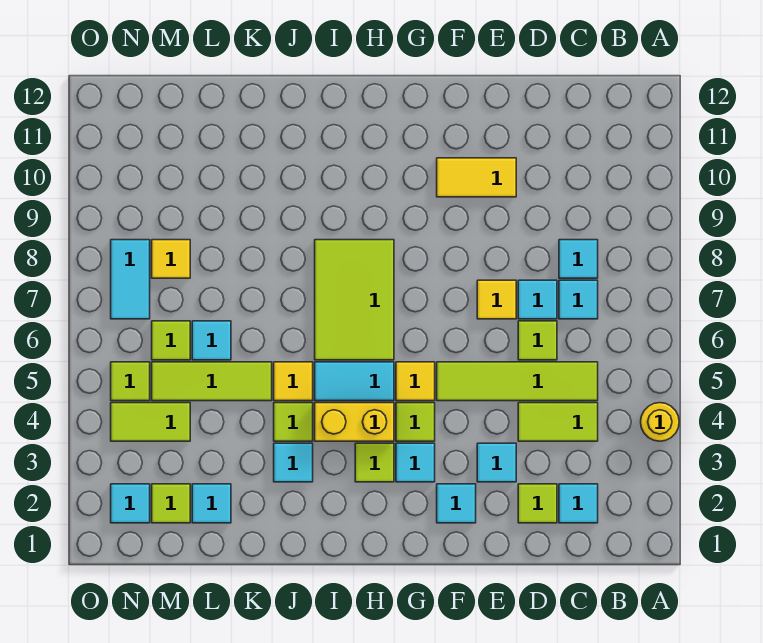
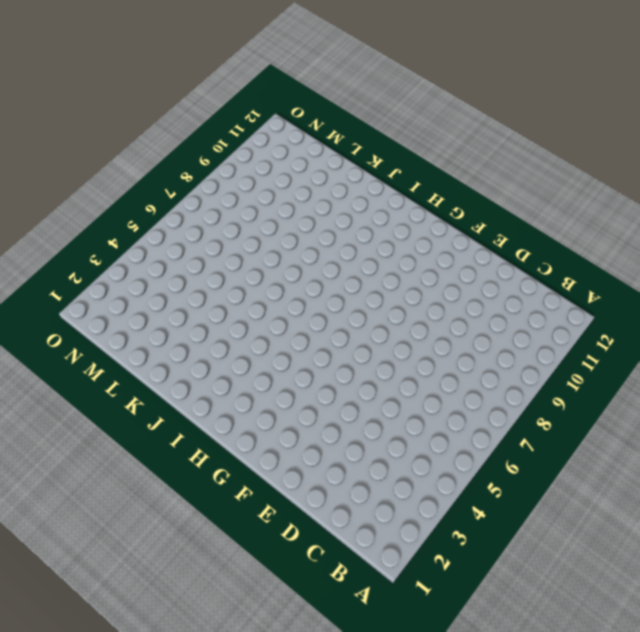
none -> yellow 1x1 round brick [641,403,679,441]
none -> cyan 1x1 tile [559,484,598,523]
none -> lime 1x2 tile [518,403,598,441]
none -> lime 1x4 tile [437,362,598,401]

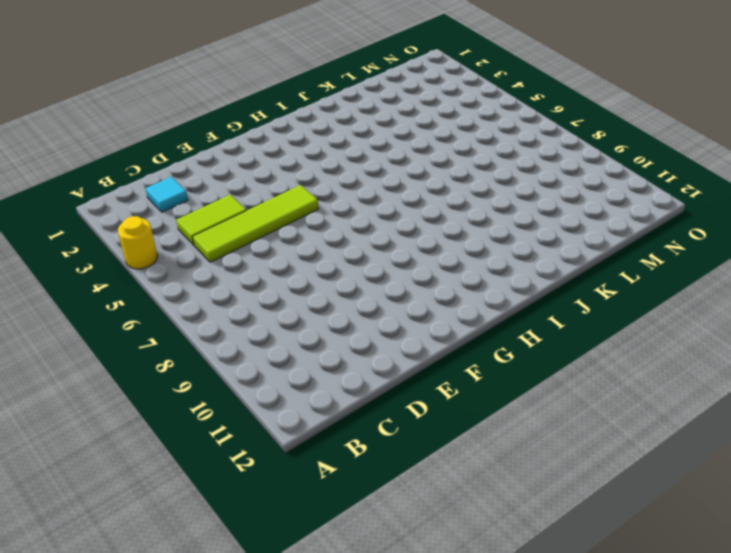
none -> cyan 1x1 tile [559,280,598,319]
none -> cyan 1x1 tile [559,240,598,278]
none -> lime 1x1 tile [518,484,557,523]
none -> lime 1x1 tile [518,321,557,360]

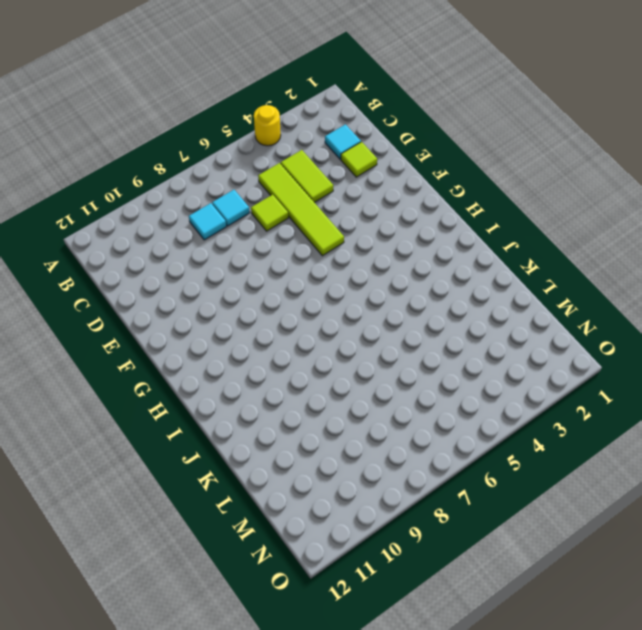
none -> cyan 1x1 tile [518,280,557,319]
none -> cyan 1x1 tile [477,443,516,482]
none -> yellow 1x1 tile [477,280,516,319]
none -> yellow 1x2 tile [437,158,516,197]

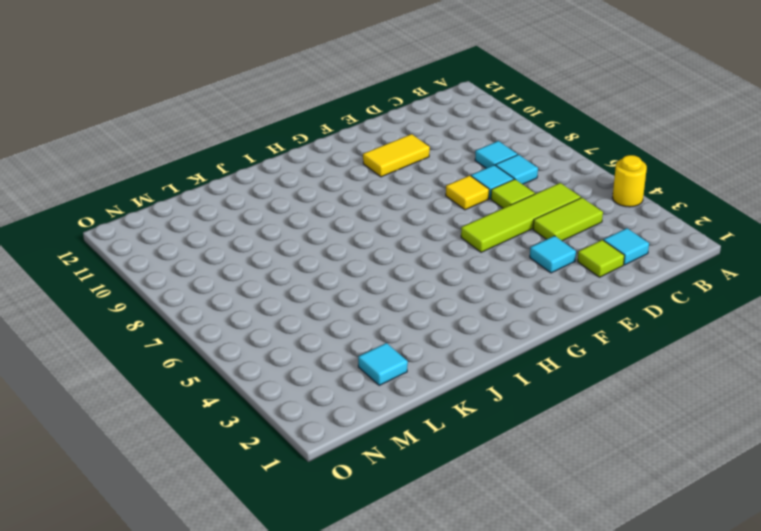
none -> cyan 1x1 tile [437,484,476,523]
none -> cyan 1x1 tile [396,443,435,482]
none -> lime 1x1 tile [396,403,435,441]
none -> yellow 1x1 tile [396,362,435,401]

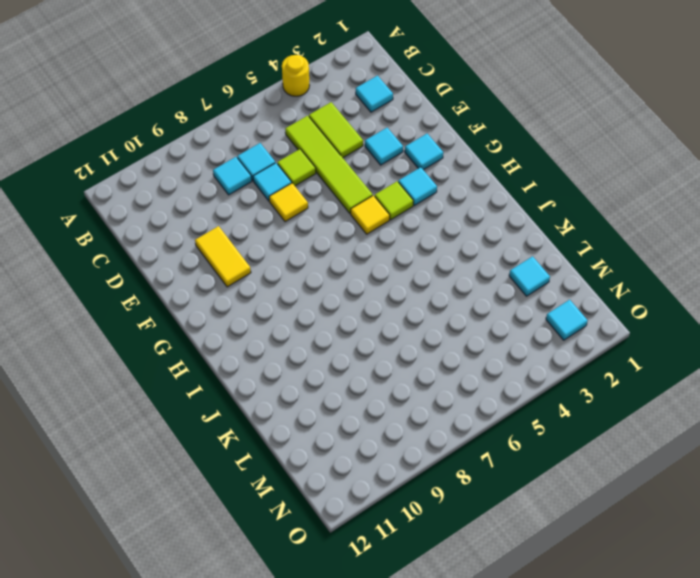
none -> lime 1x1 tile [518,484,557,523]
none -> lime 1x1 tile [355,443,394,482]
none -> yellow 1x2 brick [315,403,394,441]
none -> cyan 1x2 tile [315,362,394,401]

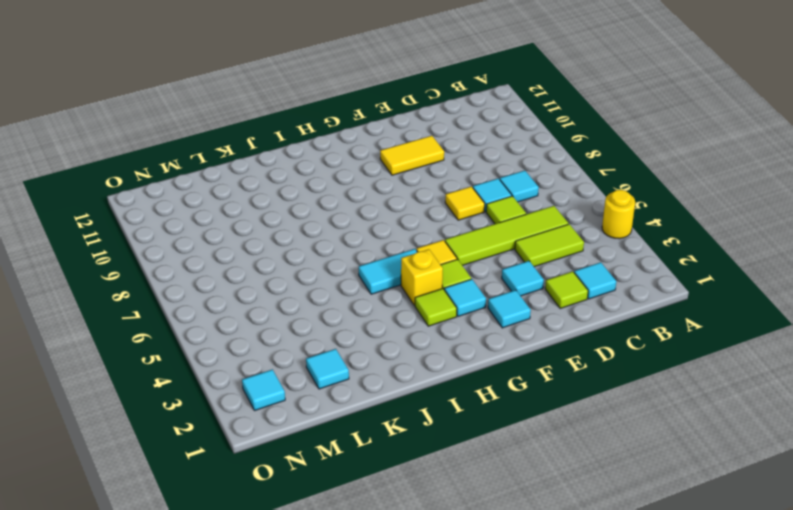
yellow 1x1 brick [401,249,443,305] -> yellow 1x2 brick [315,403,394,441]
none -> cyan 1x1 tile [559,240,598,278]
none -> lime 2x3 tile [315,240,394,360]
none -> cyan 1x1 tile [274,443,313,482]
none -> lime 1x1 tile [274,403,313,441]

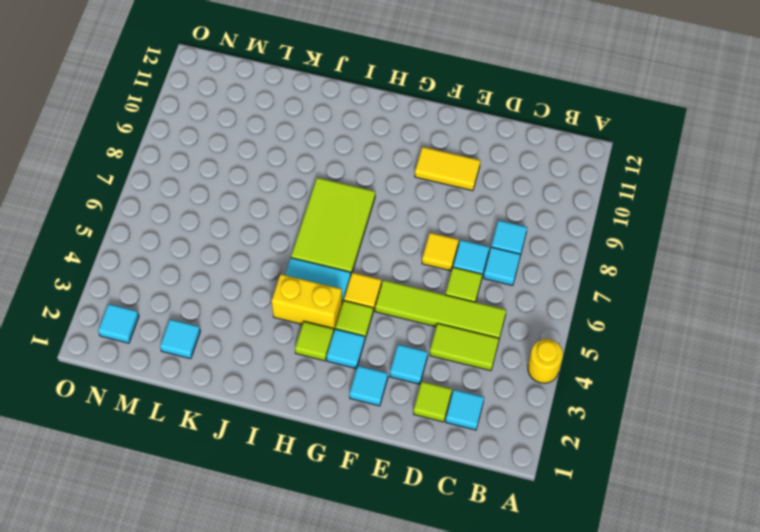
none -> cyan 1x1 tile [274,443,313,482]
none -> lime 1x1 tile [274,403,313,441]
none -> yellow 1x1 tile [274,362,313,401]
none -> lime 1x3 tile [152,362,272,401]

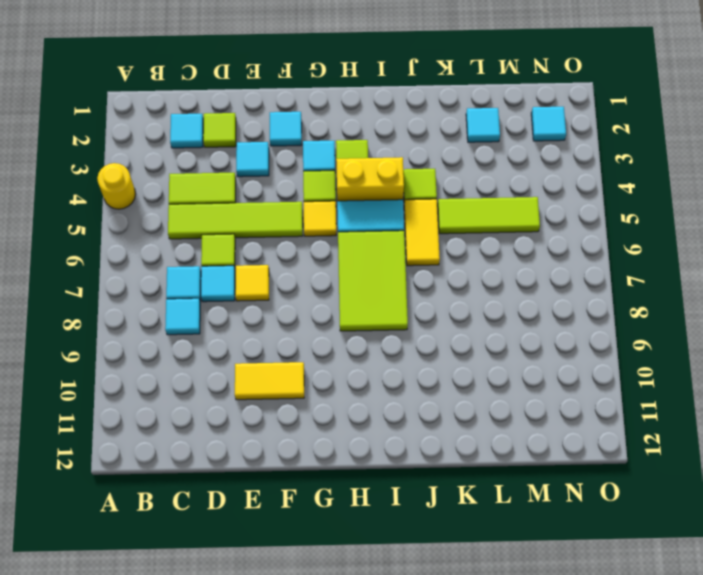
yellow 1x2 tile [404,199,440,266] -> yellow 1x1 tile [274,362,313,401]
none -> cyan 1x1 tile [274,443,313,482]
none -> cyan 1x1 tile [192,321,231,360]
none -> lime 1x1 tile [152,484,190,523]
none -> lime 1x2 tile [111,403,190,441]

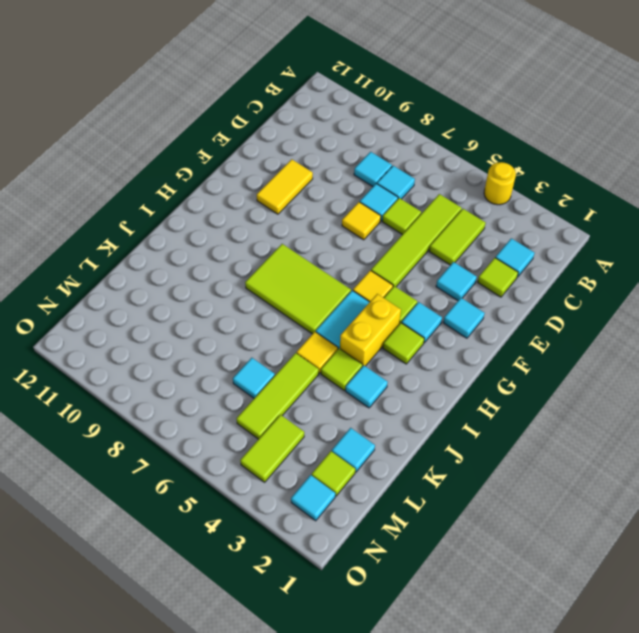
none -> lime 1x1 tile [152,321,190,360]
none -> yellow 1x1 tile [152,240,190,278]
none -> lime 1x1 tile [111,362,150,401]
none -> cyan 1x2 tile [111,240,150,319]

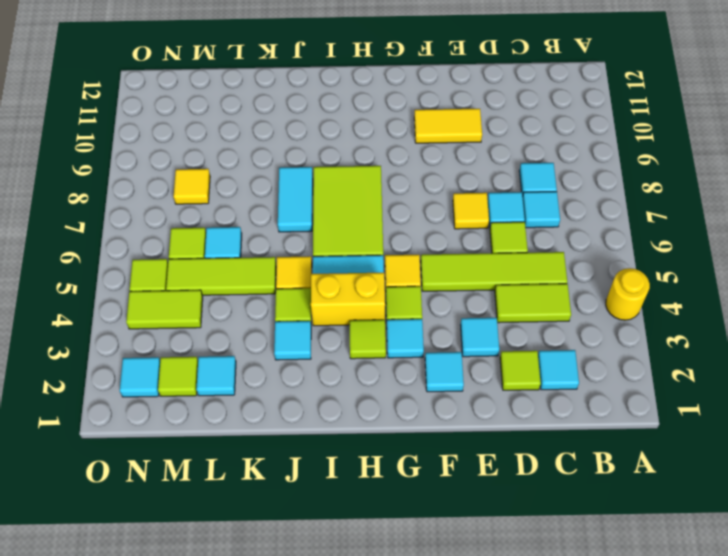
cyan 1x2 tile [278,167,313,232] -> cyan 1x2 tile moved to [111,240,150,319]

